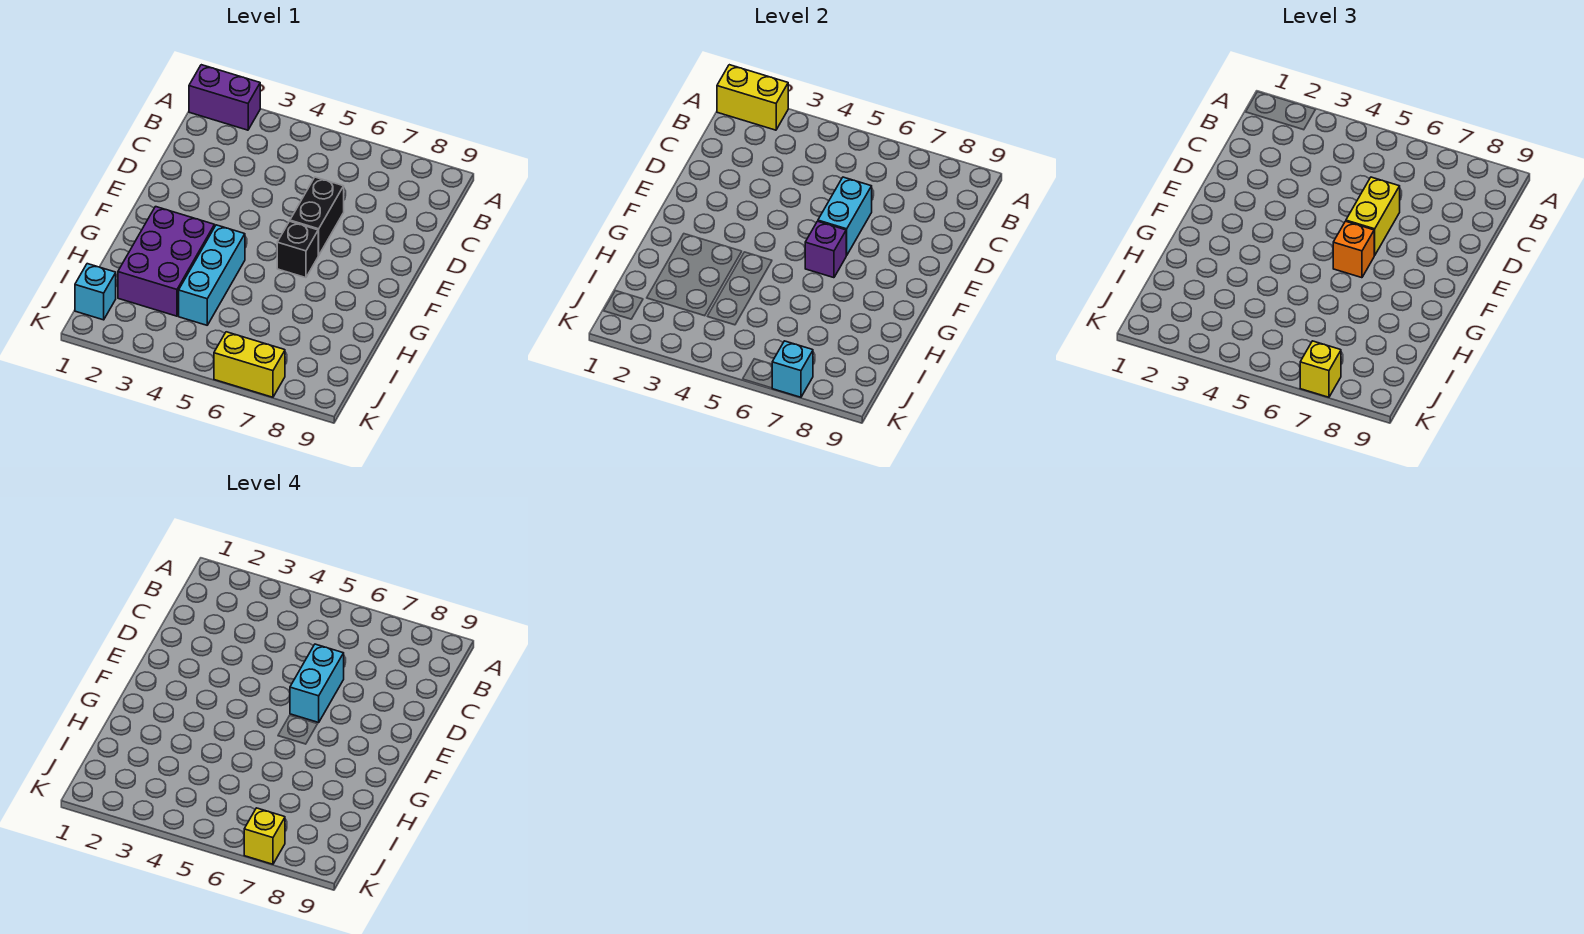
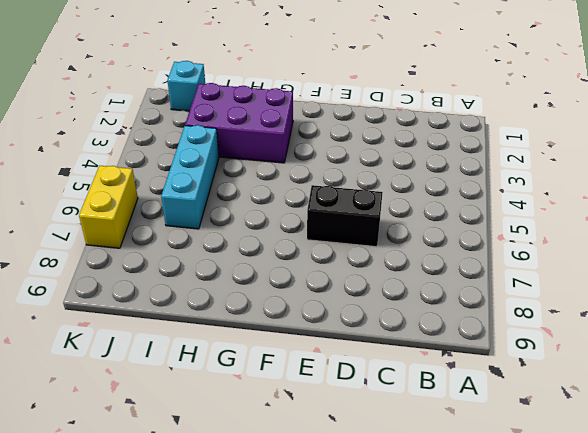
cyan 1x3 brick [161,125,219,229] -> cyan 1x3 brick turned to [179,225,245,325]
none -> purple 1x2 brick [189,65,260,130]
none -> black 1x1 brick [277,221,319,278]
none -> yellow 1x2 brick [717,65,788,130]

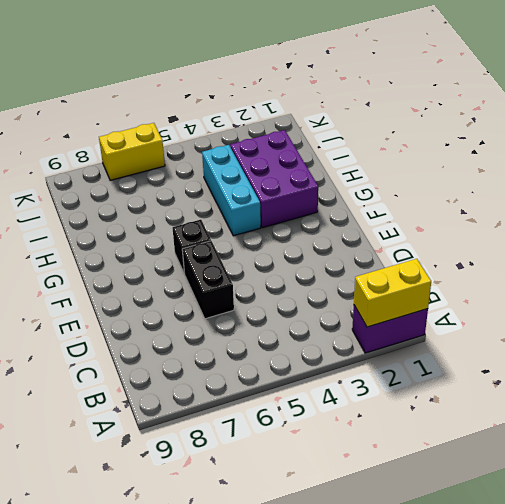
none -> cyan 1x1 brick [75,264,116,320]
none -> cyan 1x2 brick [818,177,872,255]
none -> purple 1x1 brick [805,221,847,278]

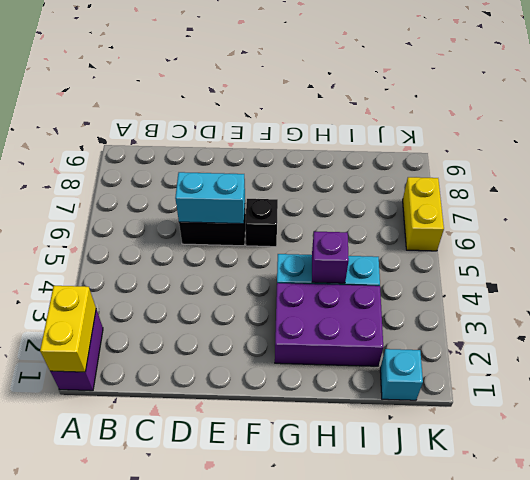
purple 1x1 brick [312,231,349,283] -> purple 1x1 brick moved to [805,221,847,278]
none -> cyan 1x1 brick [772,341,813,397]
none -> yellow 1x2 brick [1346,177,1400,255]
none -> orange 1x1 brick [1333,221,1375,278]

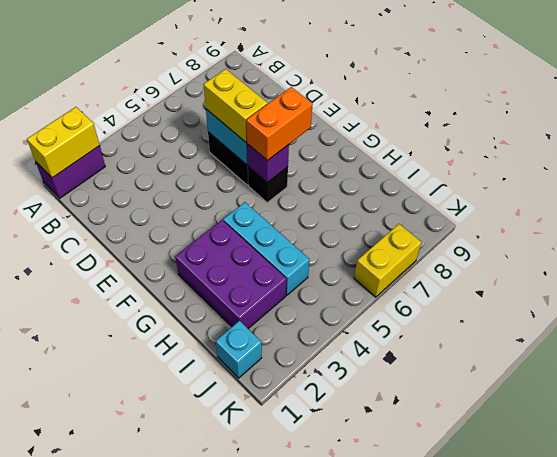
orange 1x2 brick [246,87,313,161] -> orange 1x1 brick [1333,221,1375,278]
none -> cyan 1x1 brick [772,341,813,397]
none -> yellow 1x1 brick [1300,341,1341,397]
none -> cyan 1x2 brick [290,644,344,722]

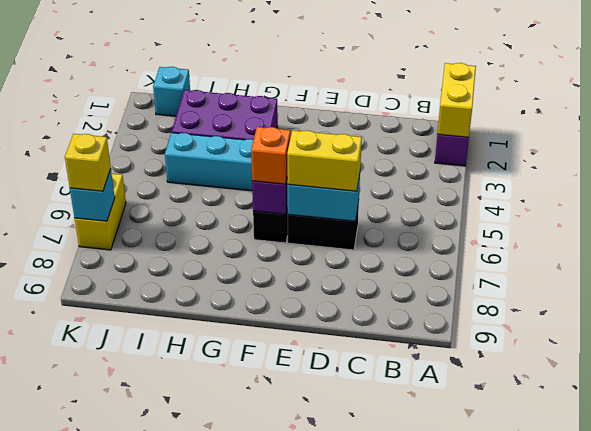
none -> cyan 1x2 brick [290,644,344,722]
none -> yellow 1x1 brick [244,808,285,864]

